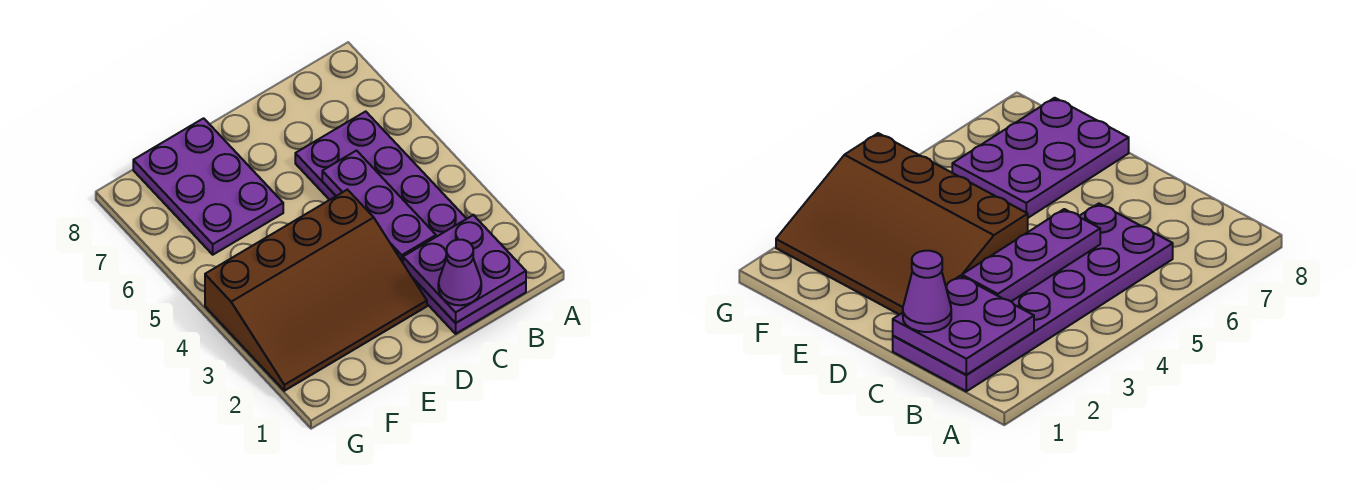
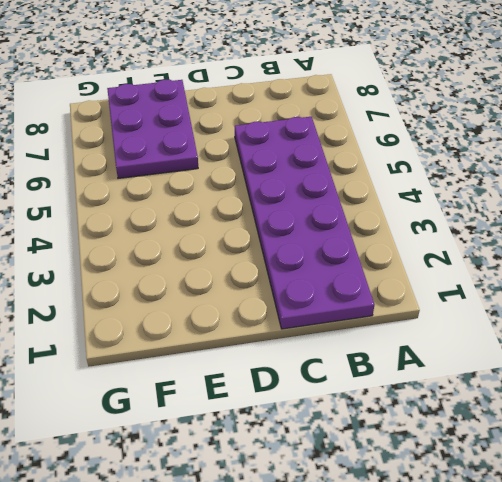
none -> brown 3x4 slope [205,190,427,391]
none -> purple 2x2 plate [403,215,526,323]

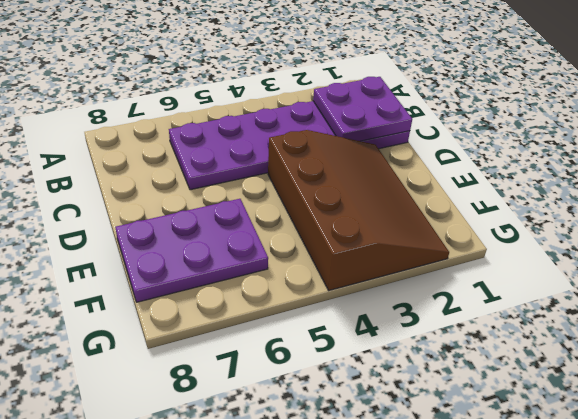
none -> purple 1x3 plate [322,151,436,262]
none -> purple 1x1 cone [438,240,481,305]

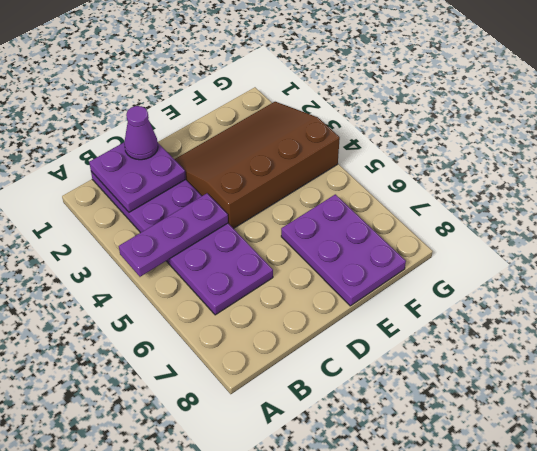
purple 1x3 plate [119,193,228,277] -> purple 1x3 plate turned to [322,151,436,262]

